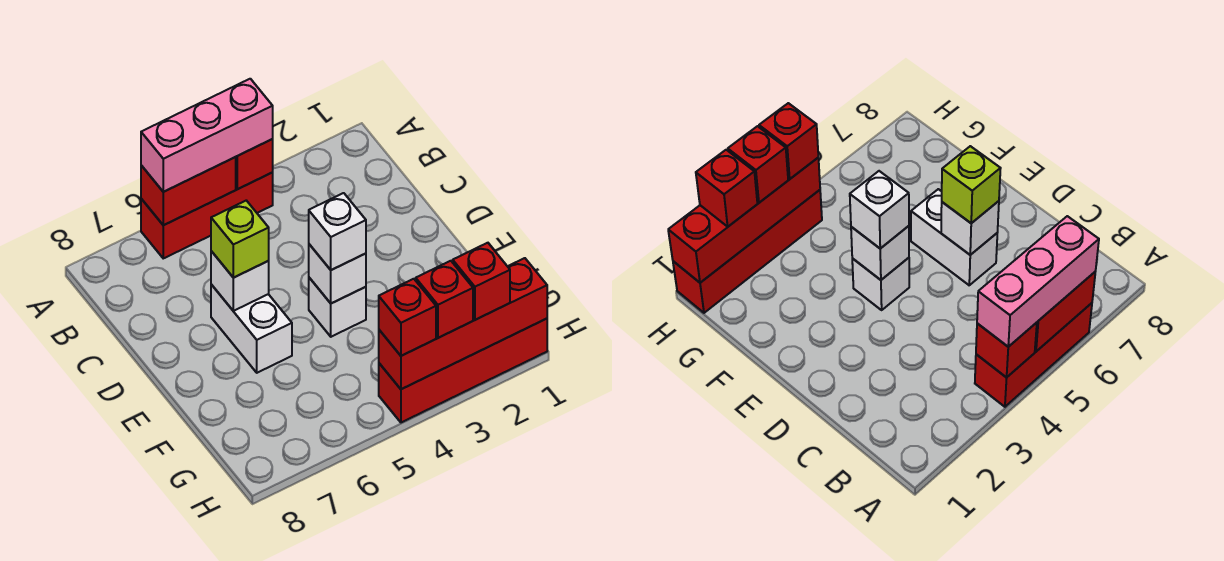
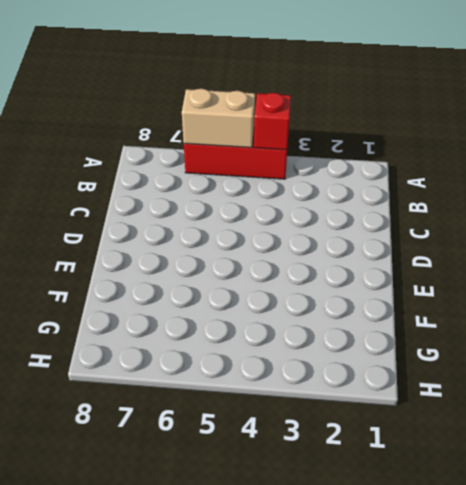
tan 1x2 brick [182,89,255,148] -> red 1x2 brick [141,157,236,225]
none -> white 1x2 brick [211,285,292,373]
none -> white 1x1 brick [309,278,366,337]
none -> red 1x4 brick [379,319,547,422]

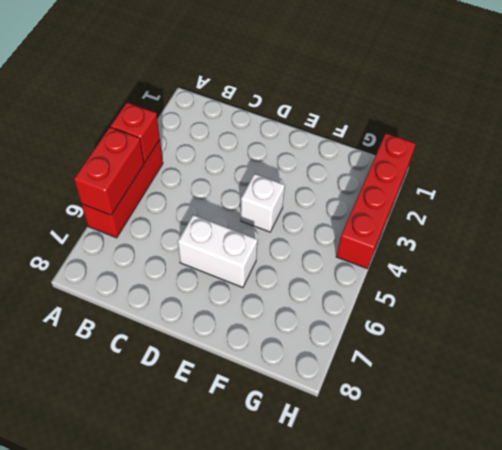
none -> white 1x1 brick [211,251,269,311]
none -> white 1x1 brick [309,244,366,303]
none -> red 1x4 brick [379,258,547,389]

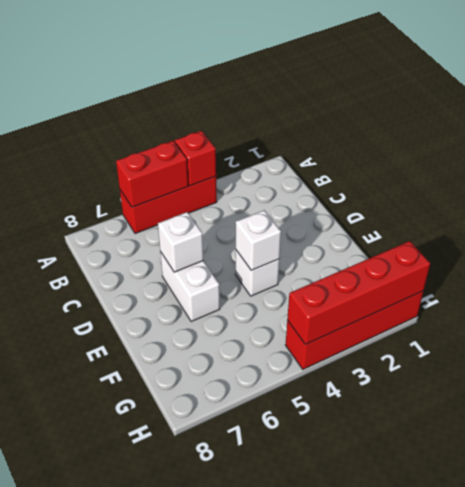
none -> pink 1x3 brick [141,79,273,192]
none -> lime 1x1 brick [211,201,269,278]
none -> white 1x1 brick [309,193,366,270]

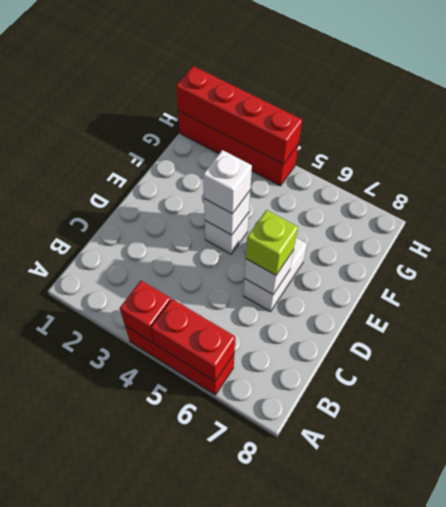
none -> pink 1x3 brick [141,79,273,192]
none -> red 1x1 brick [453,243,510,320]
none -> red 1x1 brick [416,261,473,338]

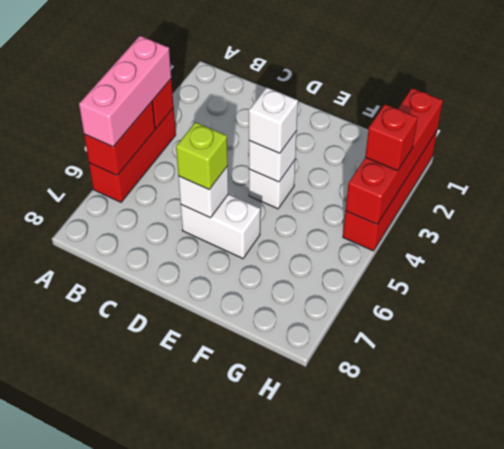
none -> red 1x1 brick [453,243,510,320]
none -> red 1x1 brick [379,279,436,356]

